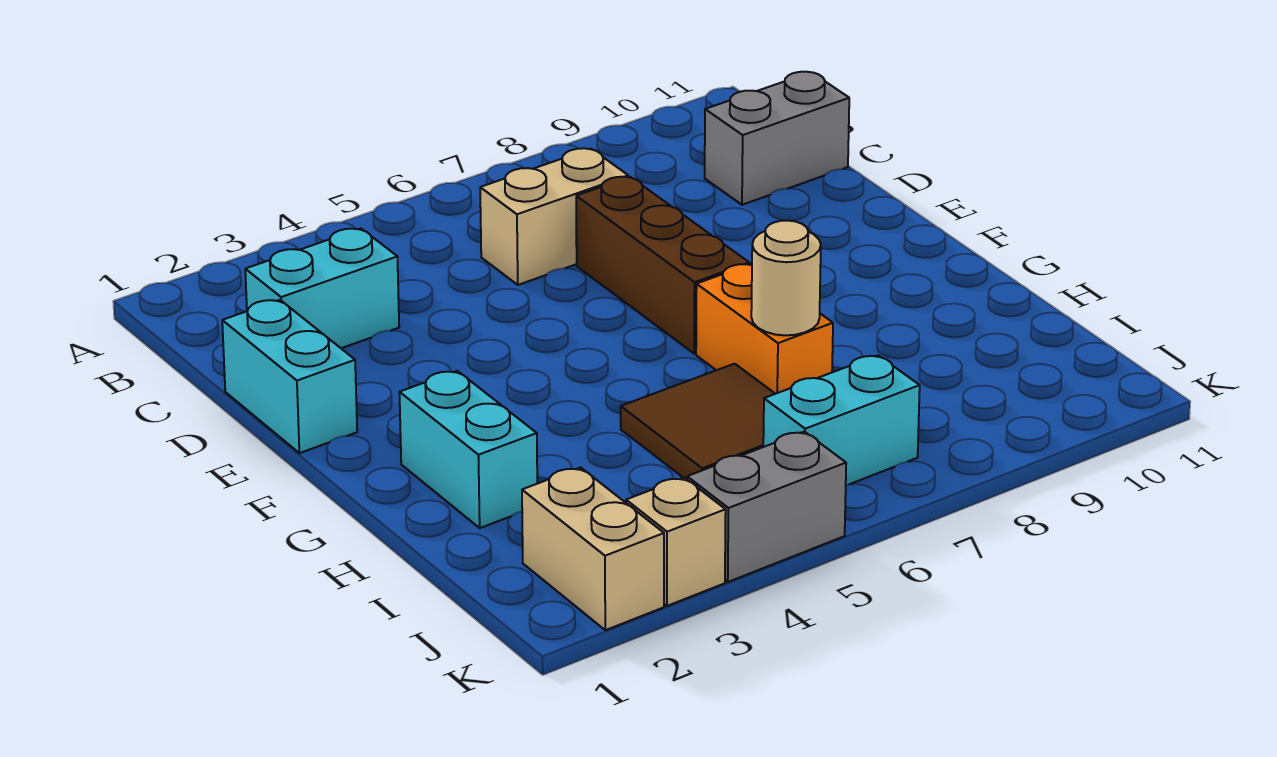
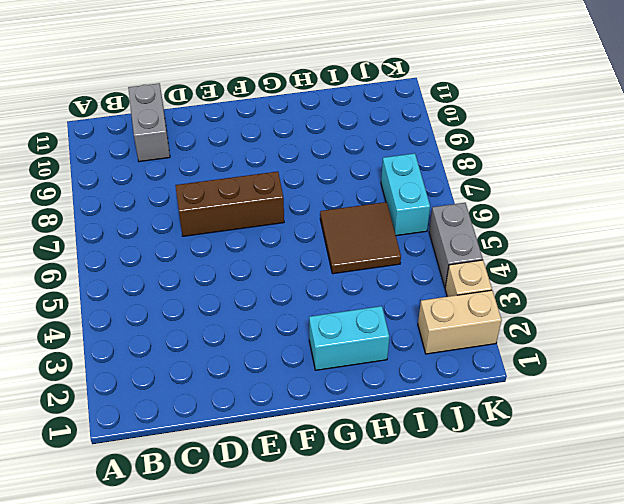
none -> cyan 1x2 brick [245,229,399,348]
none -> tan 1x2 brick [480,148,628,285]
none -> cyan 1x2 brick [222,300,357,453]

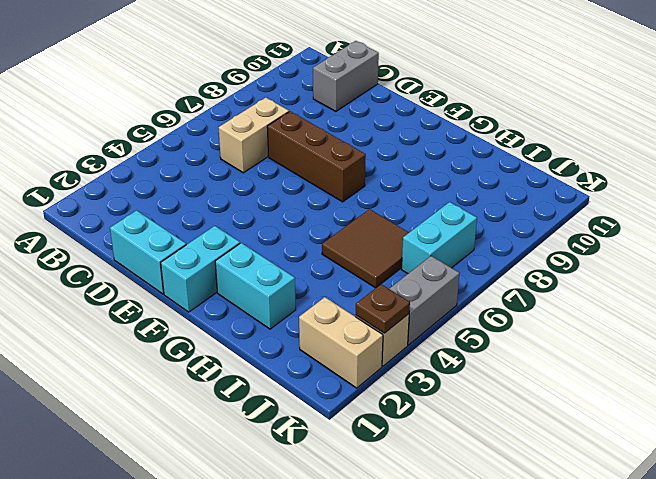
cyan 1x2 brick [161,226,240,312] -> cyan 1x2 brick moved to [245,229,399,348]
brown 1x1 plate [356,284,410,333] -> none
none -> orange 1x2 brick [696,264,833,394]
none -> tan 1x1 round brick [751,221,821,335]

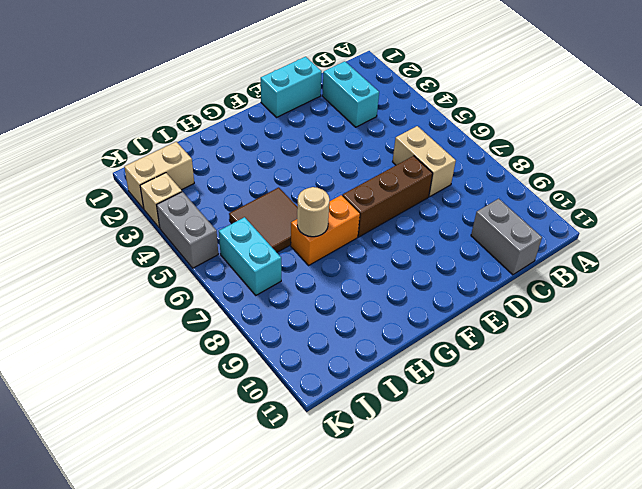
none -> cyan 1x2 brick [399,371,537,528]

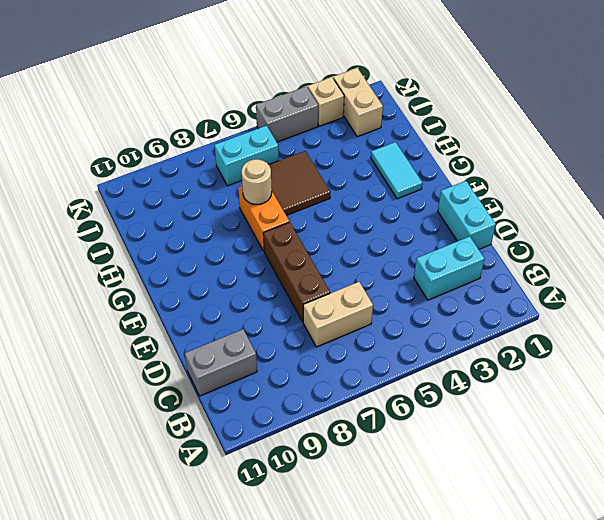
cyan 1x2 tile [371,142,422,199] -> cyan 1x2 brick [399,371,537,528]

